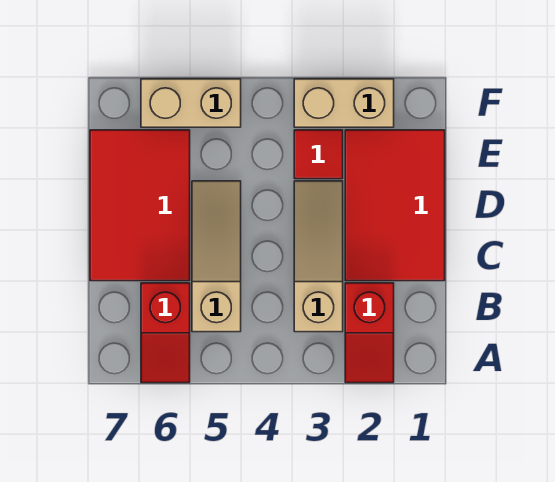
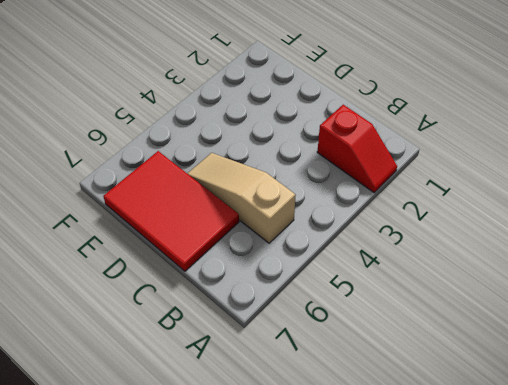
none -> red 1x2 slope [141,283,190,383]
none -> tan 1x3 slope [294,181,343,332]

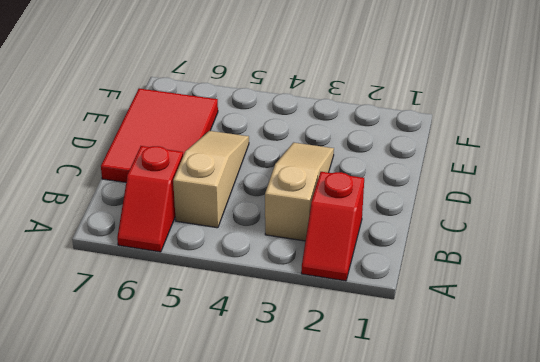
none -> red 2x3 tile [345,130,445,281]
none -> red 1x1 tile [294,130,343,179]

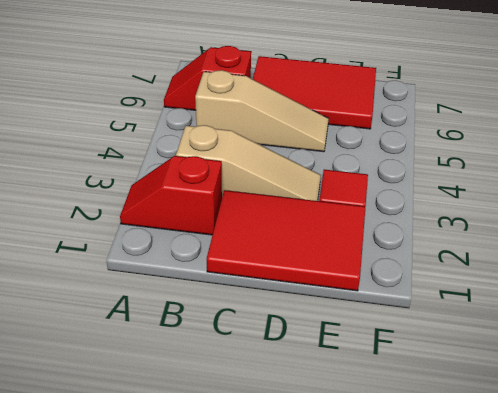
none -> tan 1x2 brick [294,79,394,127]
none -> tan 1x2 brick [141,79,241,127]

